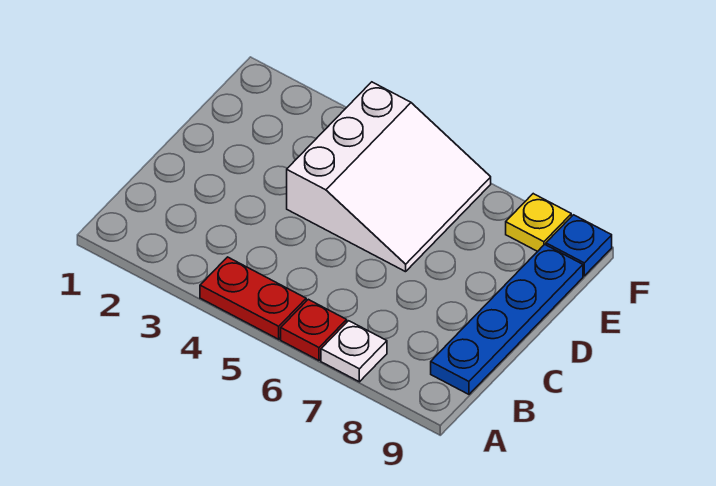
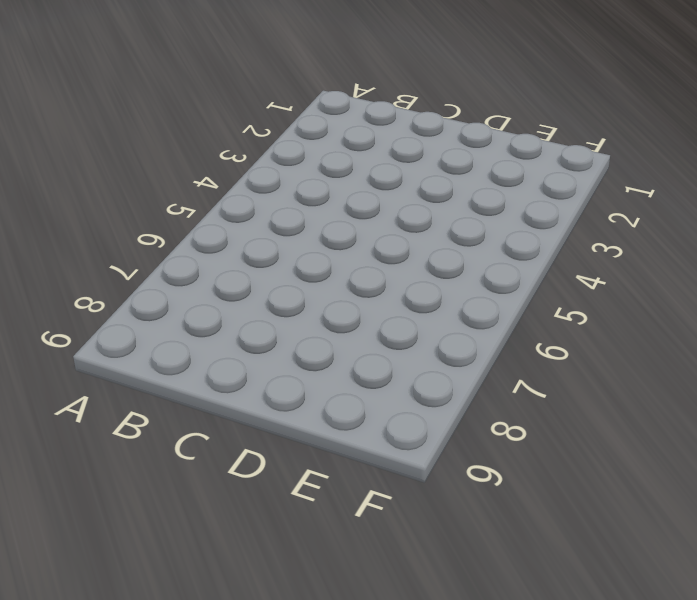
none -> red 1x2 plate [200,257,306,339]
none -> red 1x1 plate [281,299,347,360]

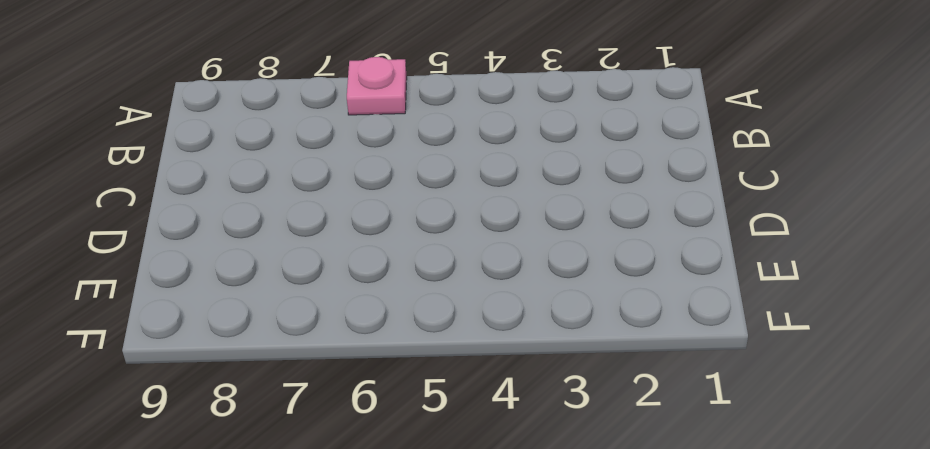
pink 1x1 plate [347,57,407,115] -> red 1x1 plate [281,299,347,360]
none -> red 1x2 plate [200,257,306,339]
none -> white 1x1 plate [321,321,387,382]

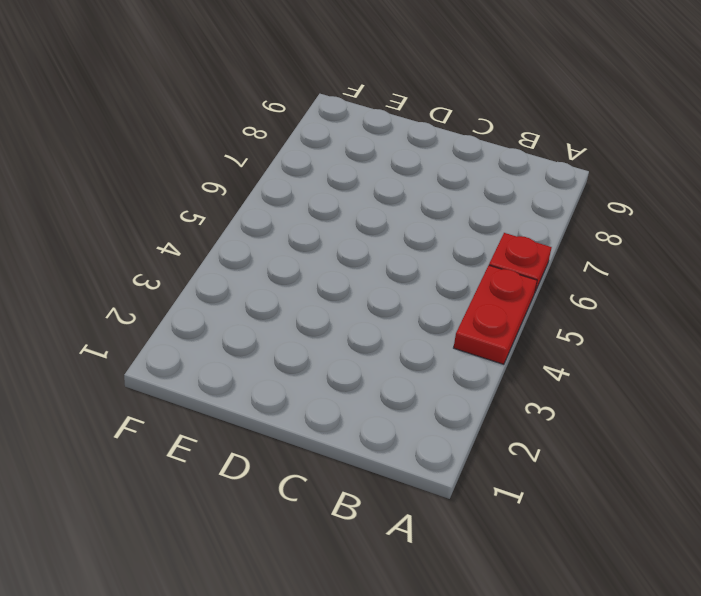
none -> white 1x1 plate [321,321,387,382]
none -> blue 1x4 plate [431,244,583,394]

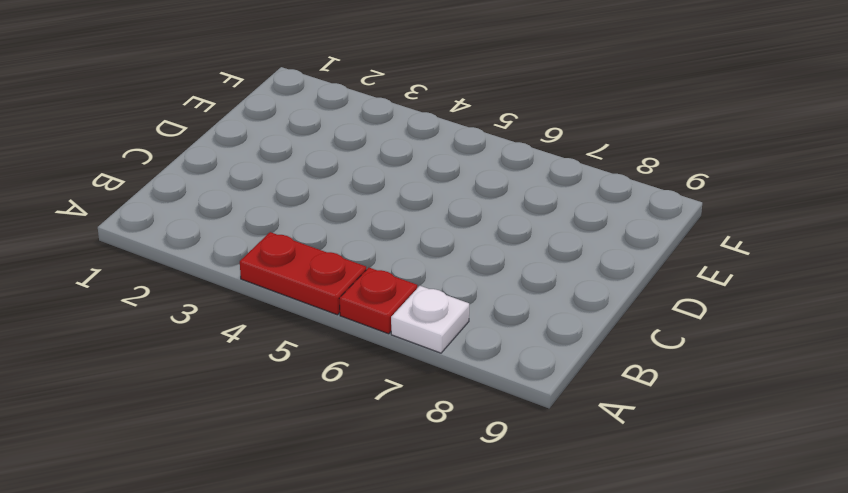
none -> blue 1x4 plate [431,244,583,394]
none -> white 3x3 slope [287,82,491,272]

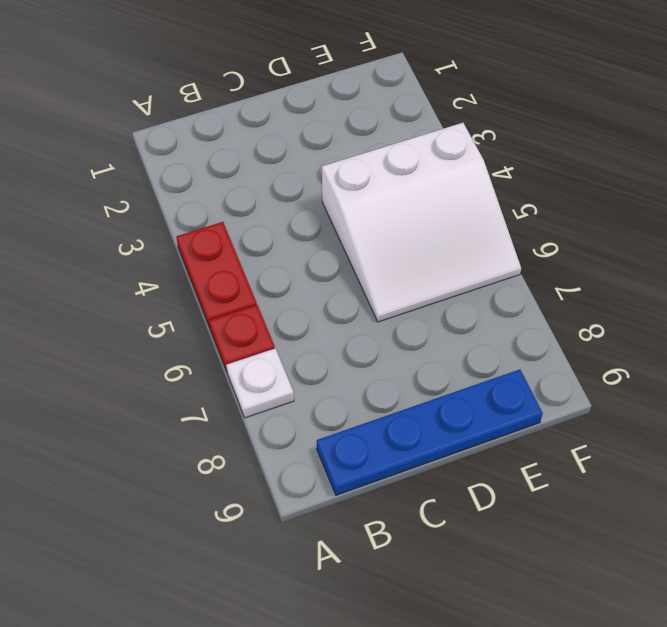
none -> yellow 1x1 plate [506,194,571,251]
none -> blue 1x1 plate [546,215,612,276]

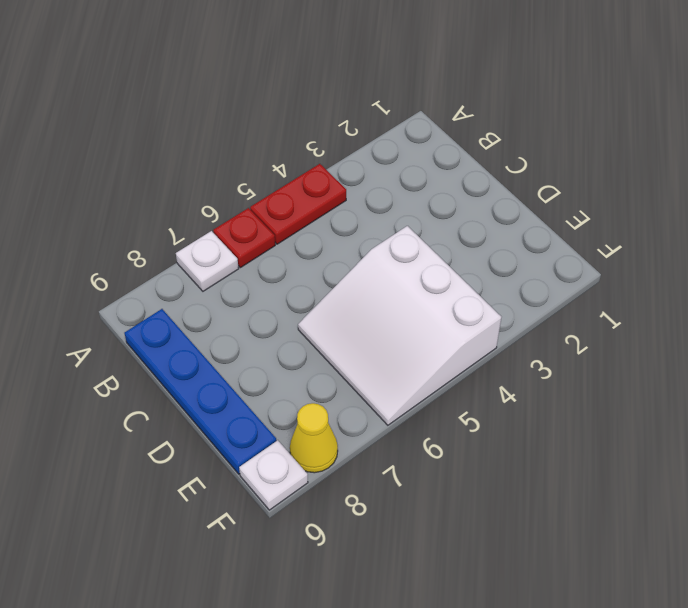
yellow 1x1 cone [290,403,338,473] -> yellow 1x1 plate [506,194,571,251]
white 1x1 plate [239,440,308,510] -> blue 1x1 plate [546,215,612,276]

